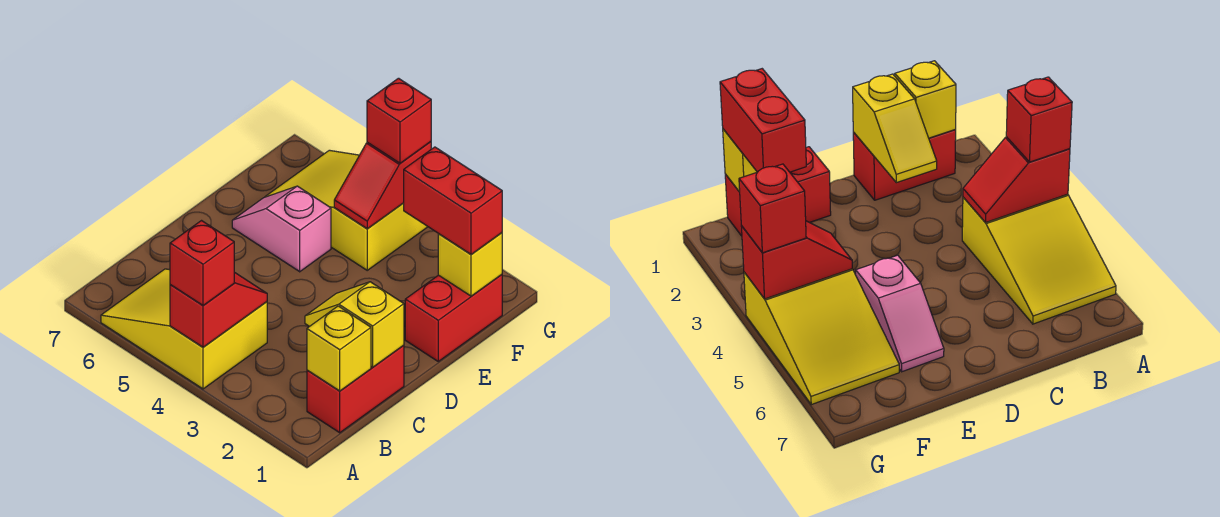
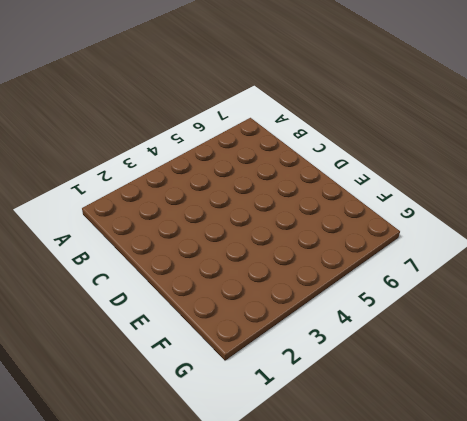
none -> yellow 2x3 slope [101,269,267,389]
none -> red 1x2 brick [307,345,404,433]
none -> red 1x2 brick [405,274,502,361]

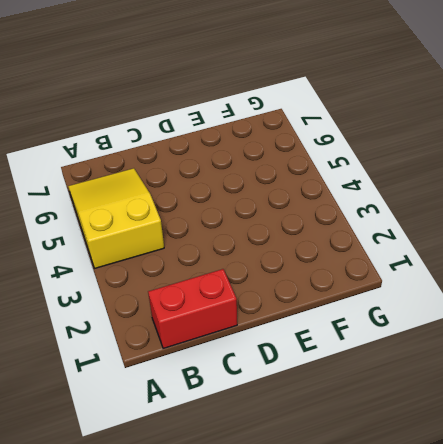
none -> red 1x2 brick [405,274,502,361]
none -> pink 1x2 slope [232,186,331,272]
none -> yellow 2x3 slope [265,150,428,270]

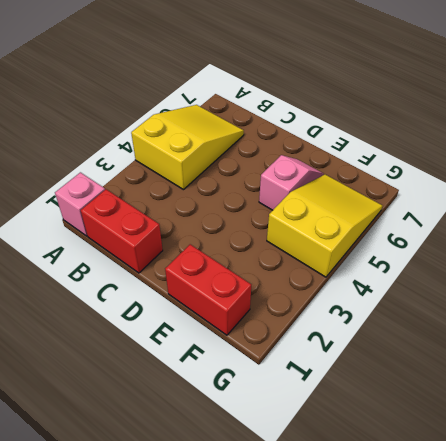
pink 1x1 brick [55,172,105,236] -> none
none -> red 1x2 slope [170,272,267,347]
none -> yellow 1x1 brick [307,306,371,391]
none -> yellow 1x2 slope [305,282,404,367]

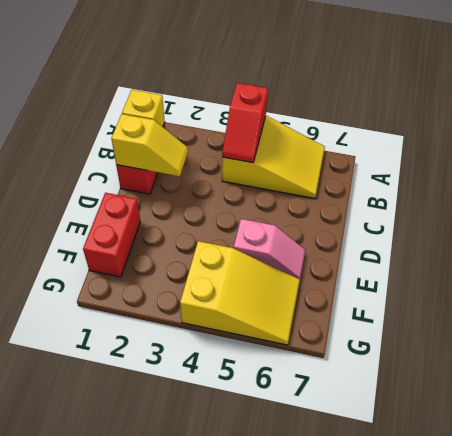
none -> yellow 1x1 brick [438,233,502,296]
none -> red 1x2 slope [334,142,431,229]
none -> red 1x1 brick [170,221,234,305]

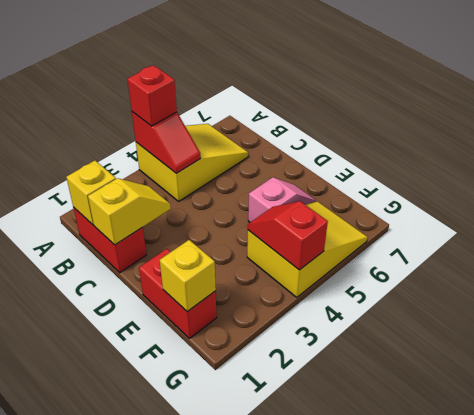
none -> red 1x2 brick [404,147,502,254]
none -> red 1x1 brick [367,78,431,163]

